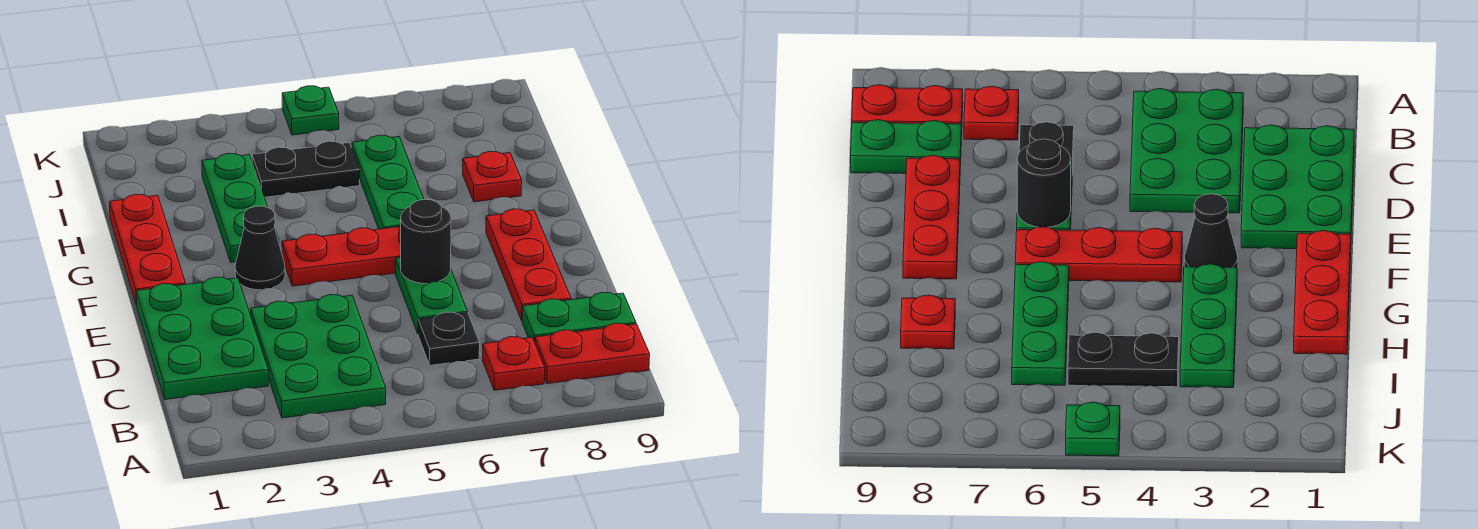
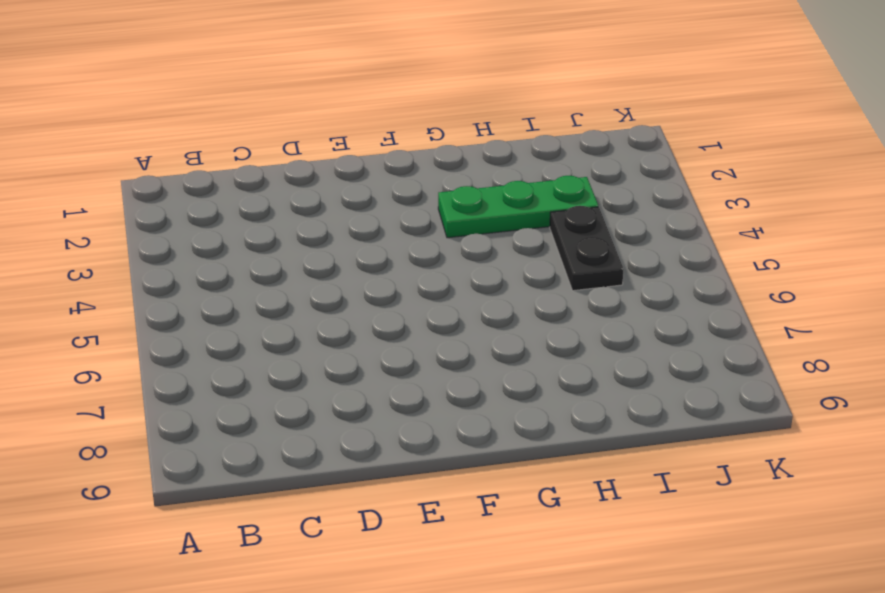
none -> green 2x3 plate [251,295,386,418]
none -> red 1x1 plate [482,337,545,390]
none -> red 1x2 plate [535,323,650,384]

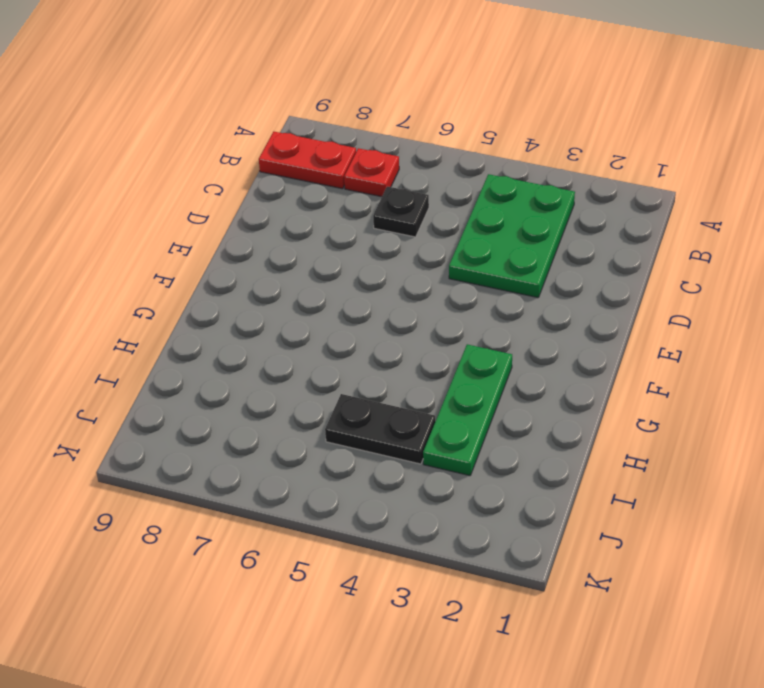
none -> green 2x3 plate [136,277,269,400]
none -> green 1x2 plate [522,292,636,342]
none -> green 1x2 plate [396,258,468,333]

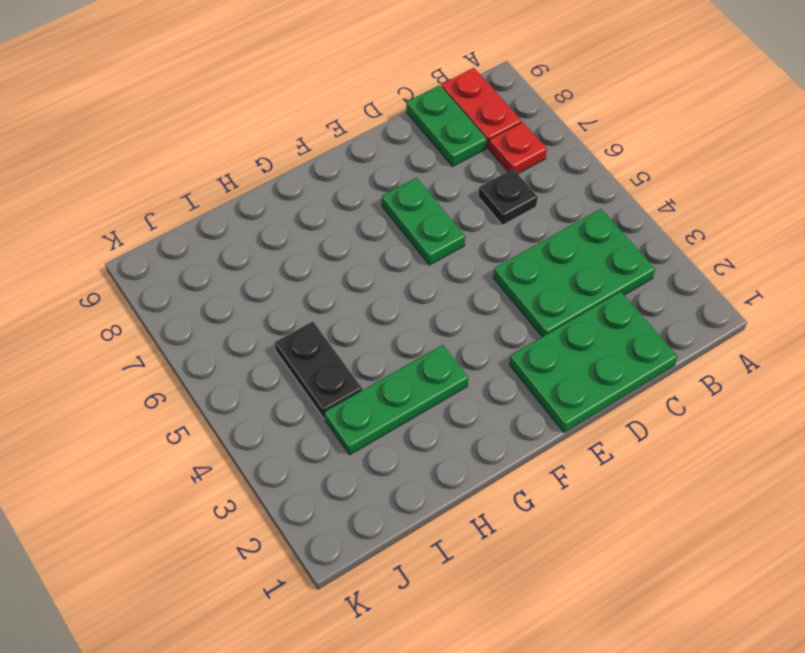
green 1x2 plate [382,178,465,265] -> green 1x2 plate turned to [396,258,468,333]
none -> red 1x3 plate [486,209,571,321]
none -> red 1x3 plate [109,194,186,305]
none -> black 1x1 cone [235,206,285,290]

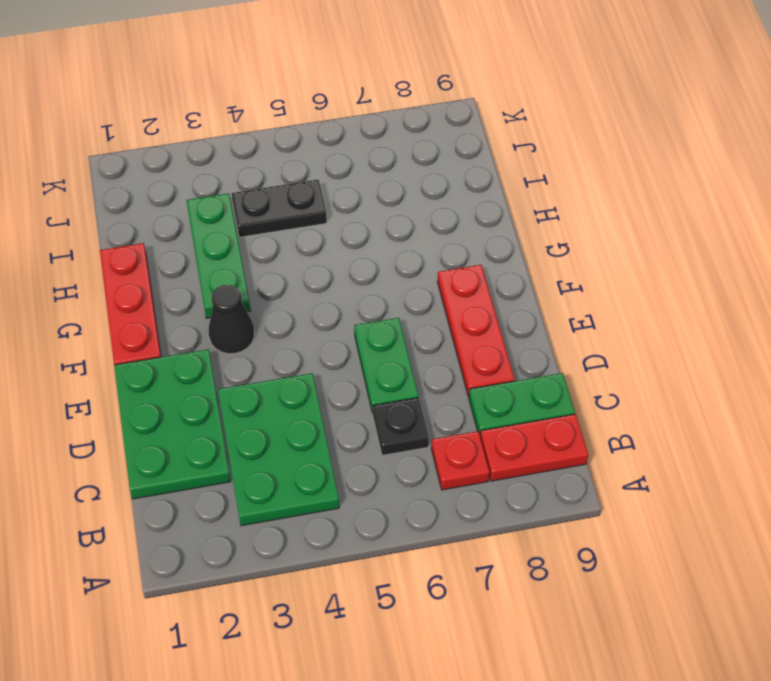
none -> red 1x3 plate [282,227,401,286]
none -> green 1x3 plate [352,135,424,229]
none -> red 1x1 plate [463,151,522,202]

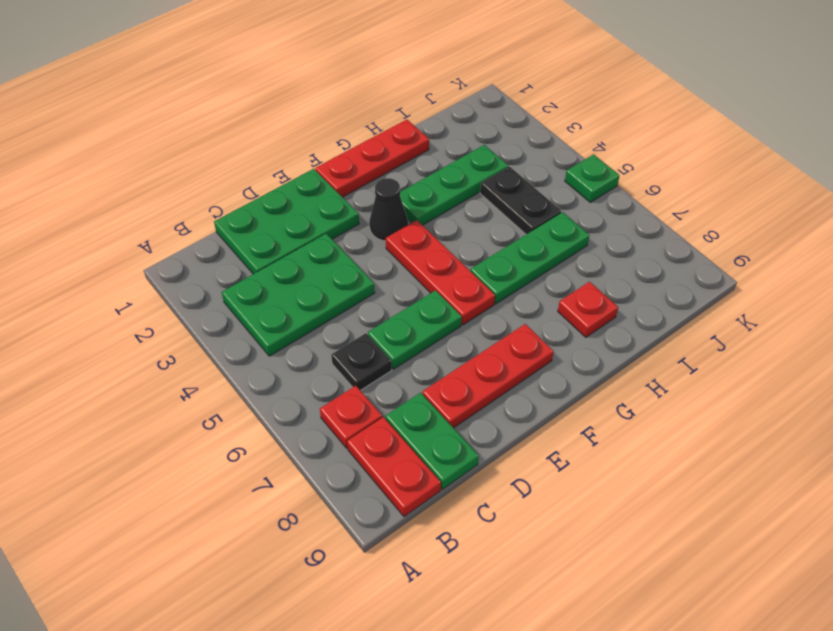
none -> black 1x1 round brick [401,199,451,284]

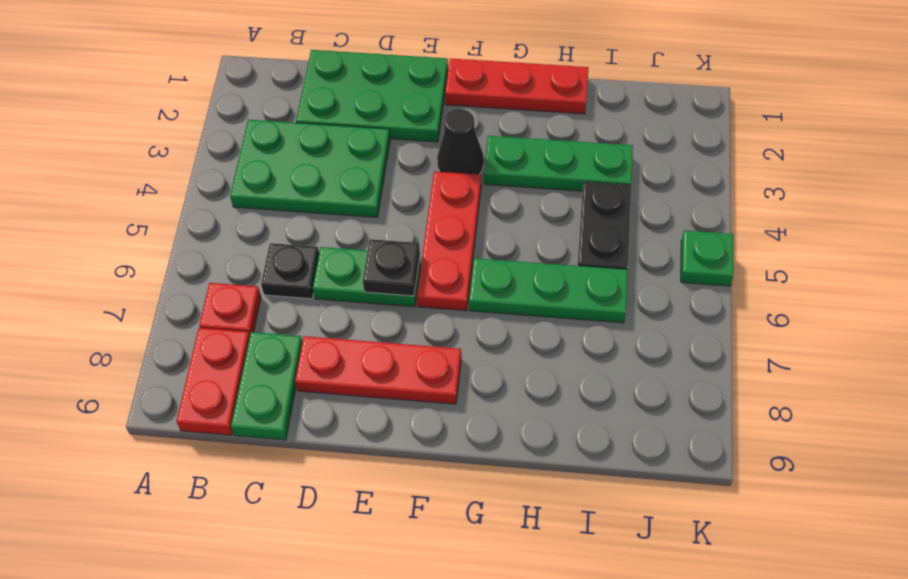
black 1x1 plate [363,239,420,296] -> black 1x1 round brick [401,199,451,284]
none -> red 1x1 plate [463,151,522,202]

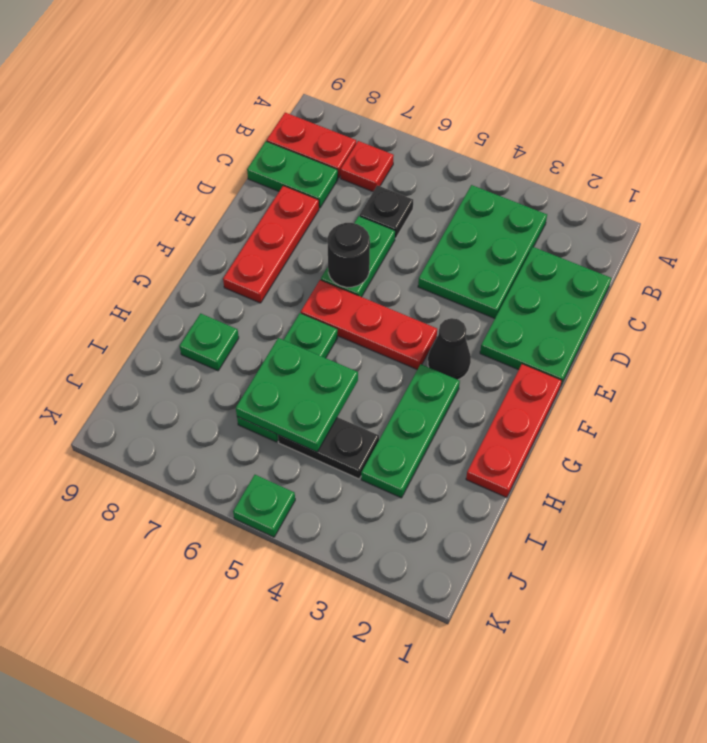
green 2x2 plate [236,338,358,452] -> none
green 1x1 plate [180,313,239,371] -> red 1x1 plate [463,151,522,202]

